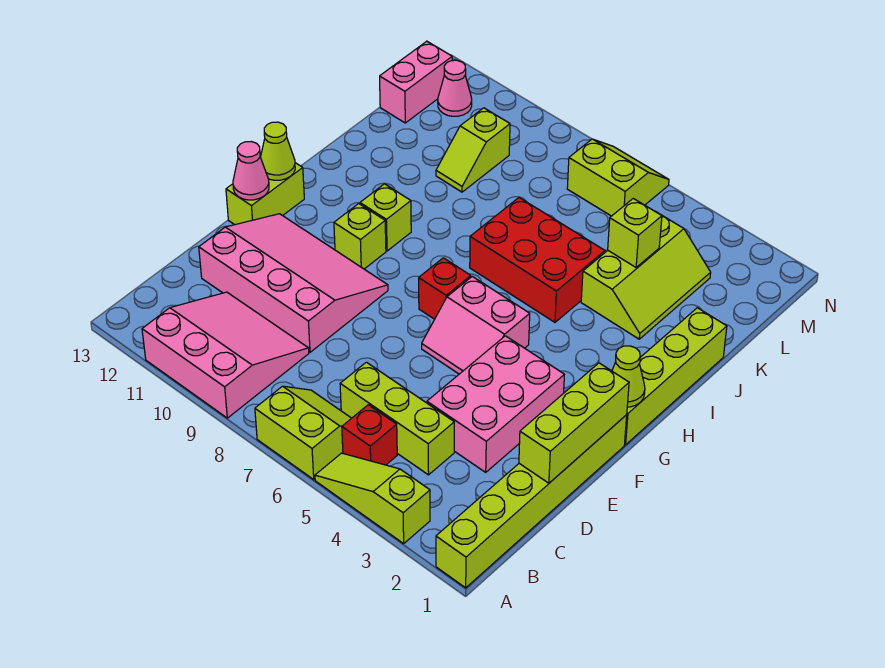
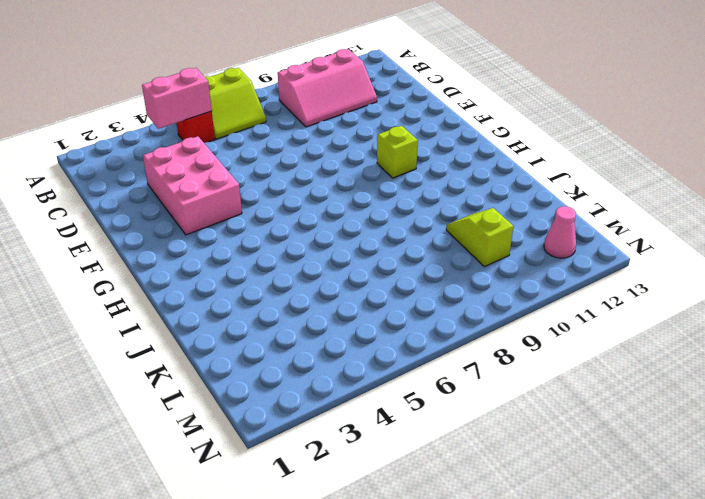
pink 1x2 brick [142,68,212,129] -> pink 1x2 brick turned to [380,41,452,123]
pink 2x3 slope [278,49,377,127] -> pink 3x3 slope [142,292,309,418]
none -> lime 1x6 brick [436,415,627,588]
none -> lime 1x3 slope [315,453,430,544]
none -> lime 1x3 brick [340,362,454,475]

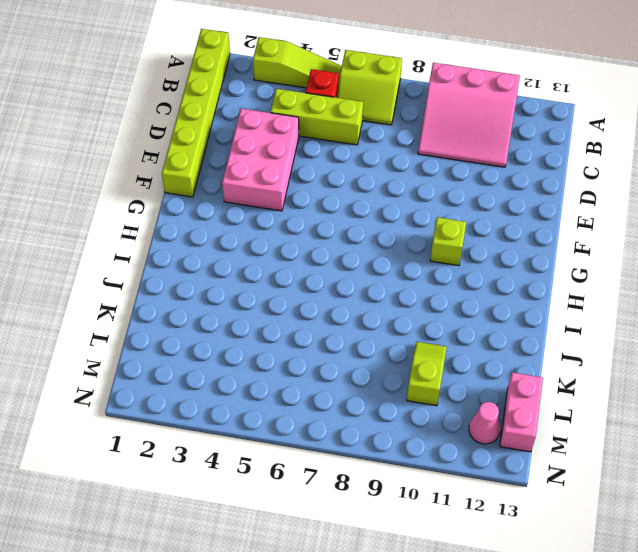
none -> pink 3x4 slope [199,214,388,352]
none -> pink 2x2 slope [422,277,530,374]
none -> lime 1x2 brick [226,163,304,225]

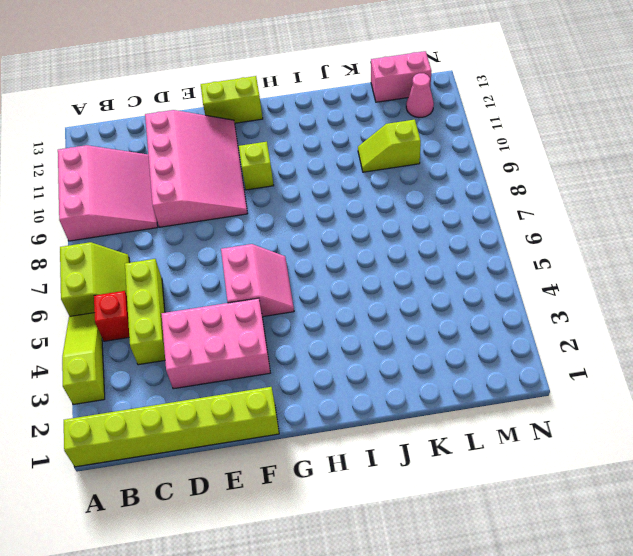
pink 2x2 slope [221,244,294,317] -> pink 2x2 slope turned to [422,277,530,374]
none -> lime 1x4 brick [625,308,727,445]
none -> red 1x1 brick [419,258,471,319]
none -> lime 1x1 brick [360,184,411,251]

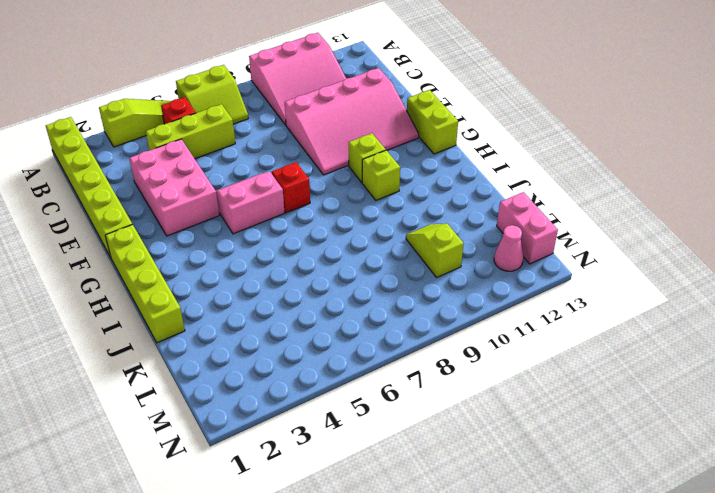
none -> red 2x3 brick [470,198,605,322]
none -> lime 2x3 slope [581,216,711,339]
none -> lime 2x2 slope [567,139,669,216]

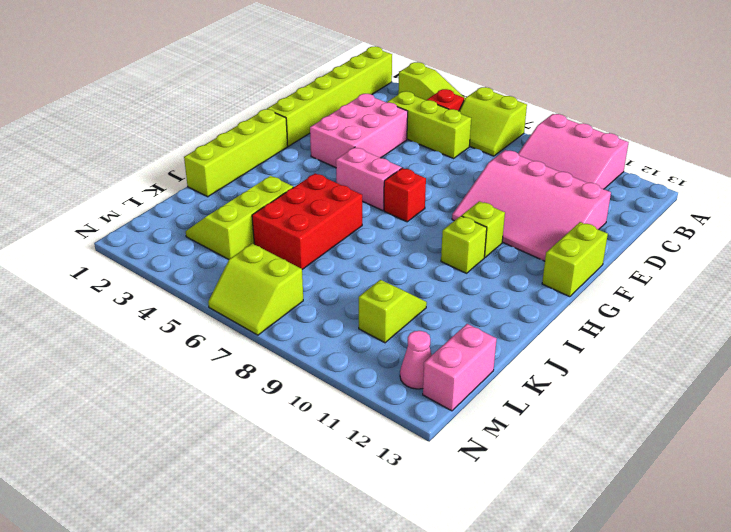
red 2x3 brick [252,173,362,269] -> red 2x3 brick turned to [470,198,605,322]
none -> lime 1x3 brick [519,363,629,483]
none -> pink 1x1 cone [233,142,269,200]
none -> lime 1x1 cone [612,346,645,407]

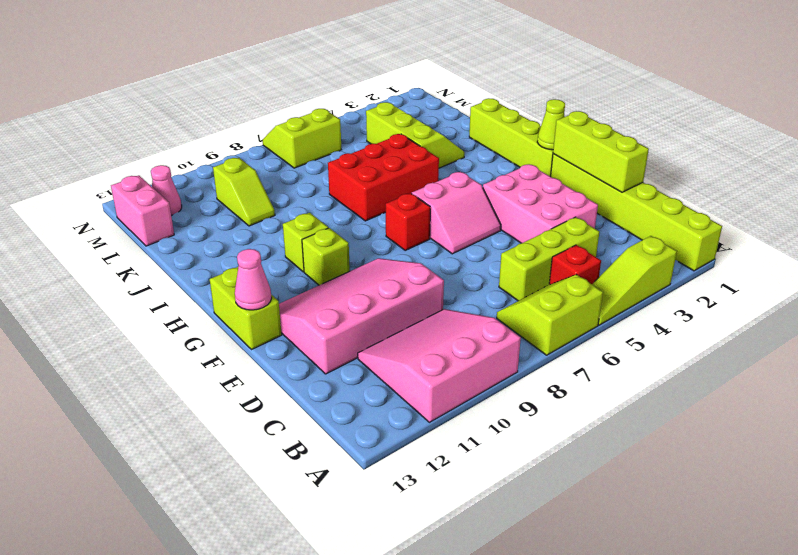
none -> lime 1x1 cone [261,122,295,180]
none -> lime 1x1 brick [608,199,662,267]

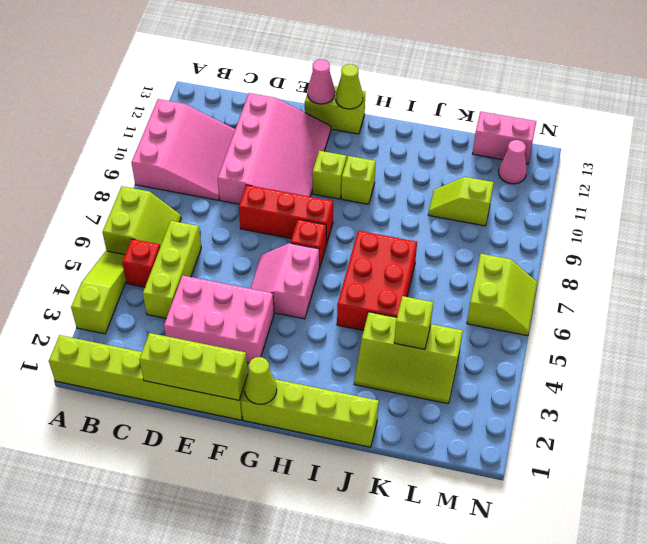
red 1x3 brick [239,185,333,245] -> none

